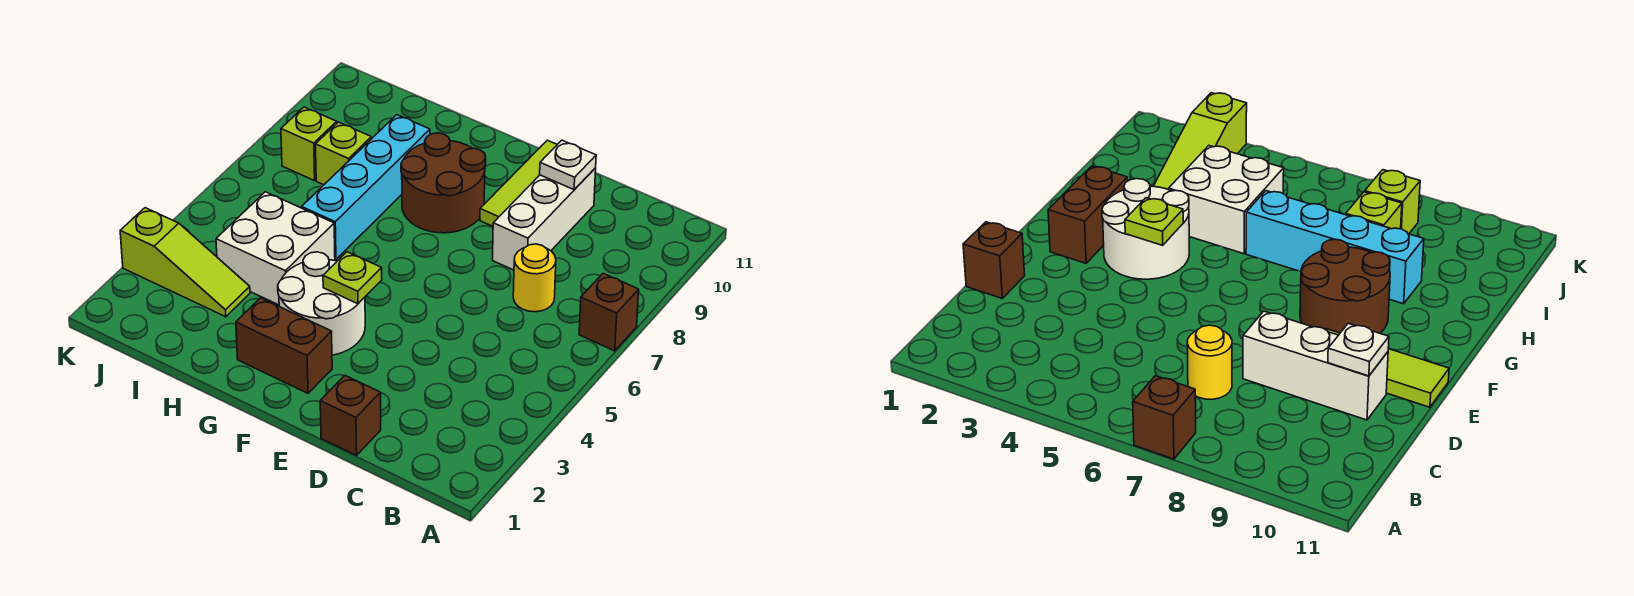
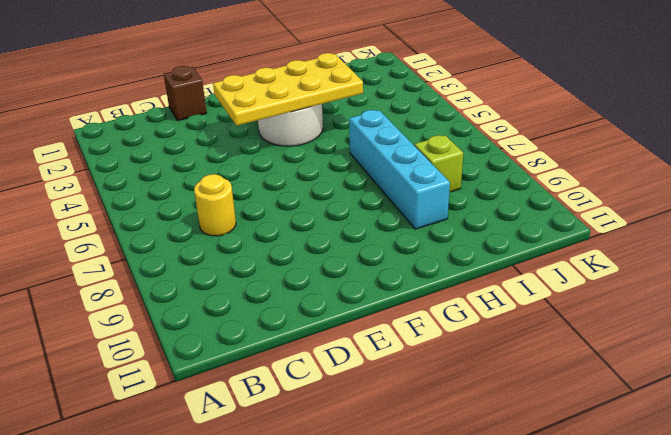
yellow 2x4 plate [213,53,363,126] -> lime 1x1 plate [323,252,382,304]
none -> brown 1x1 brick [579,273,639,351]
none -> white 1x3 brick [493,168,596,270]
none -> lime 1x3 tile [480,140,557,226]

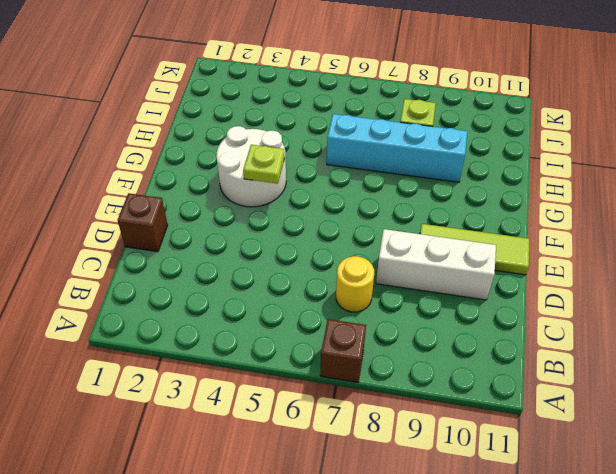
none -> brown 1x2 brick [236,298,332,393]
none -> brown 2x2 round brick [401,133,486,233]
none -> white 2x2 brick [216,192,335,305]

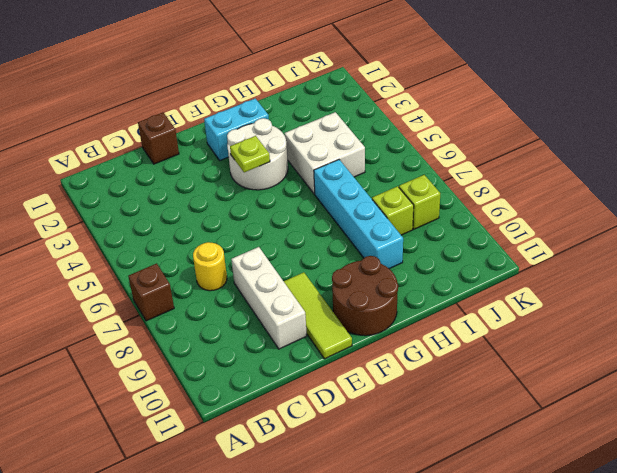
cyan 1x2 brick [204,98,269,160] -> brown 1x2 brick [236,298,332,393]
brown 2x2 round brick [332,256,398,336] -> brown 2x2 round brick moved to [401,133,486,233]
none -> lime 1x3 slope [120,208,250,317]
none -> white 1x1 plate [540,140,596,190]

